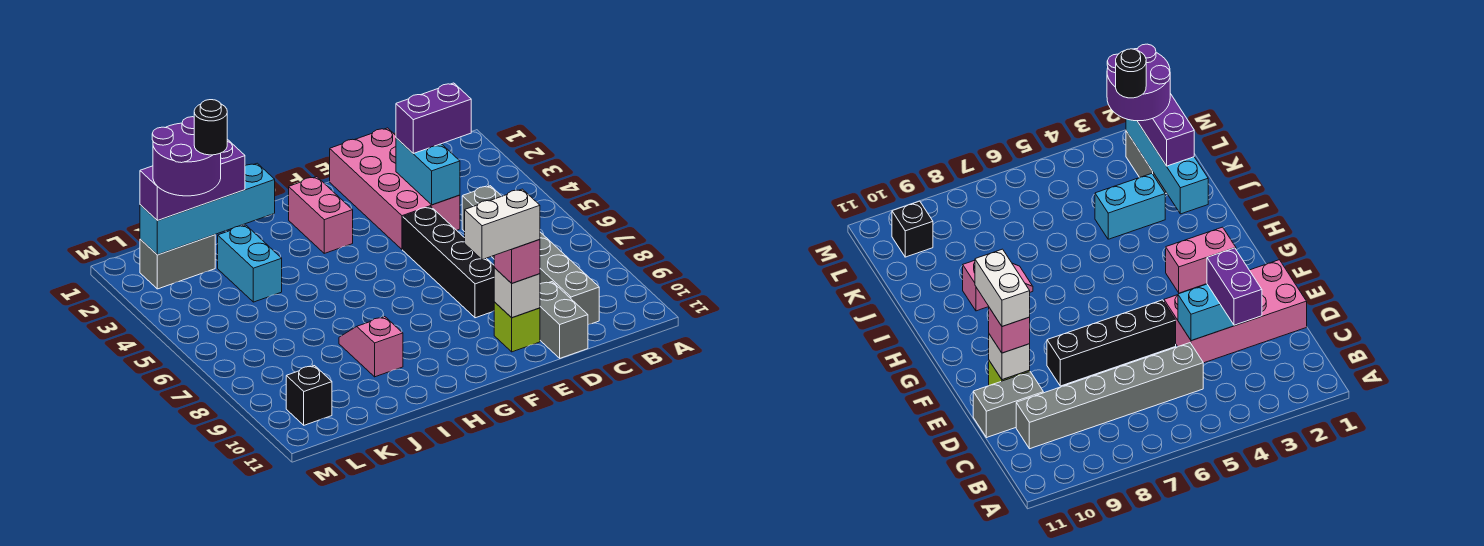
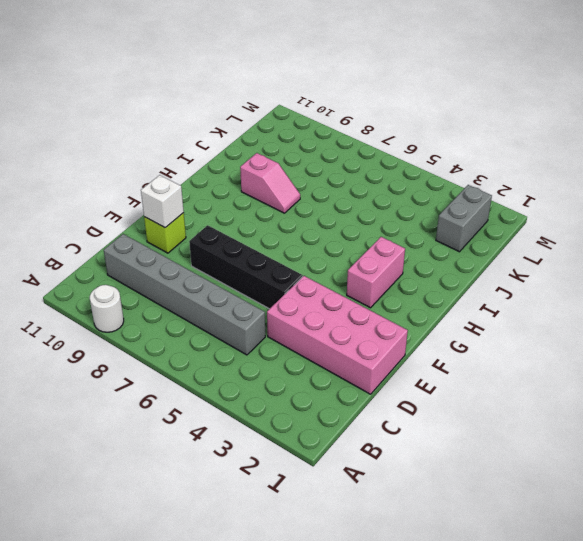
white 1x1 round brick [90,285,124,332] -> none
pink 1x2 brick [347,237,405,308] -> pink 1x2 brick turned to [289,177,353,253]
none -> grey 1x2 brick [540,282,588,358]
none -> cyan 1x2 brick [218,225,282,302]
none -> black 1x1 brick [286,366,332,425]

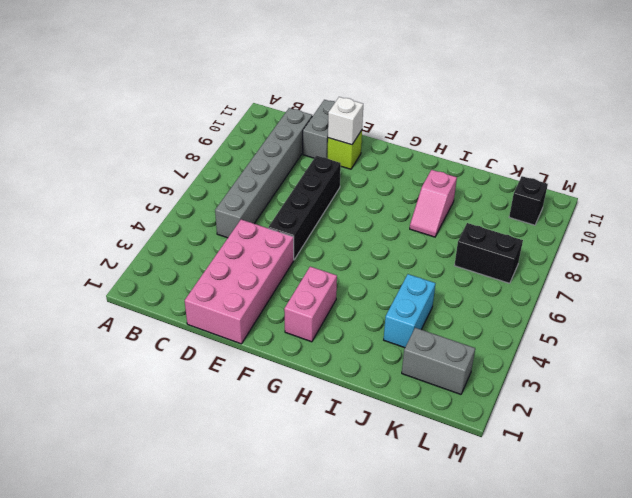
black 1x2 brick [454,223,523,283] -> none
none -> cyan 1x2 brick [396,138,460,205]
none -> cyan 1x4 brick [140,163,275,255]
none -> purple 1x2 brick [396,83,471,153]

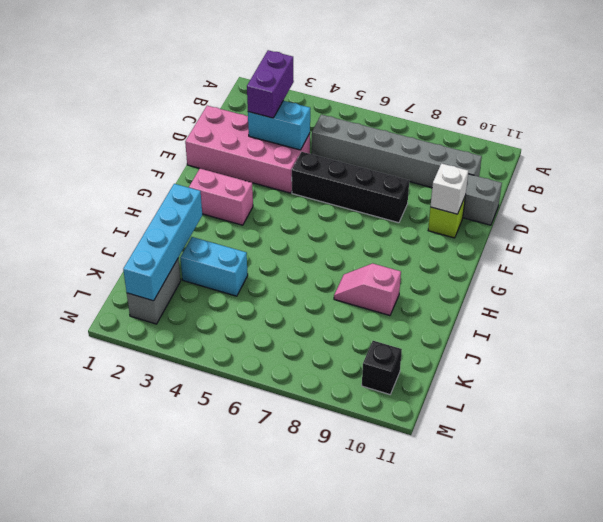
none -> pink 1x1 brick [494,240,540,283]
none -> purple 1x3 brick [140,140,245,221]
none -> white 1x2 brick [465,189,540,260]

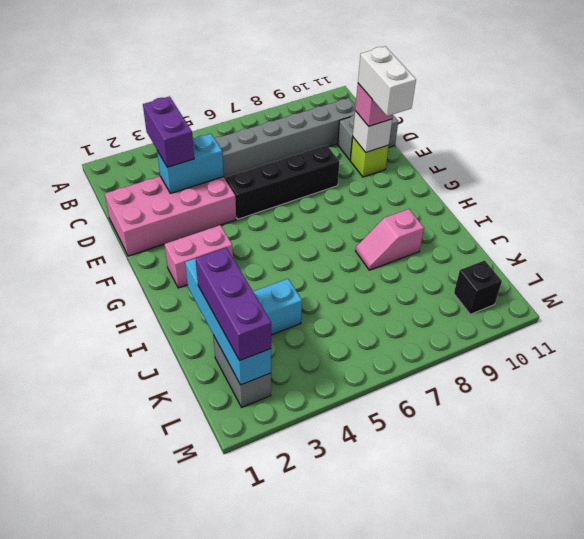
none -> purple 2x2 round brick [152,117,221,196]
none -> black 1x1 round brick [194,100,227,155]

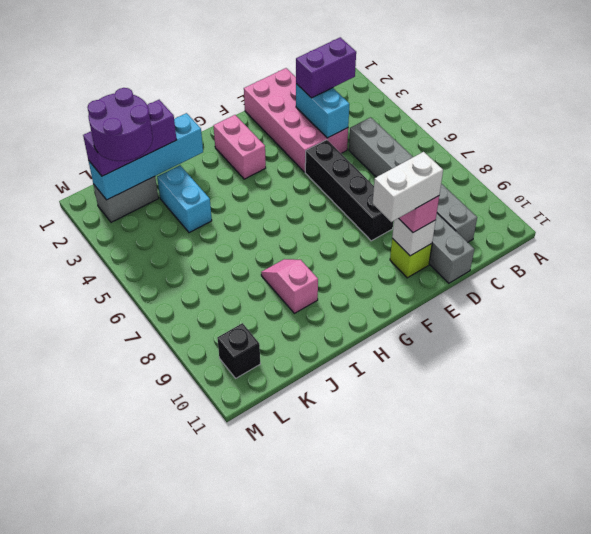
none -> black 1x1 round brick [194,100,227,155]

